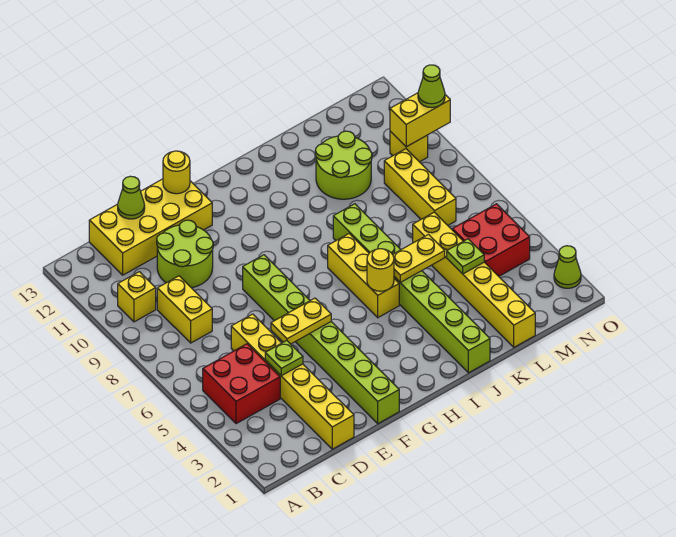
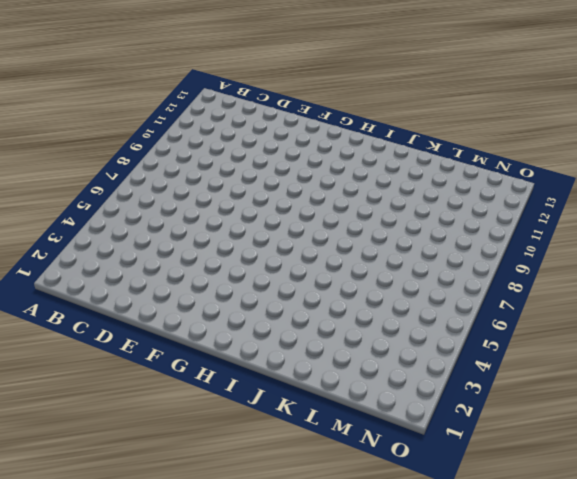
none -> red 2x2 brick [203,344,280,424]
none -> yellow 1x1 brick [118,272,156,322]
none -> yellow 1x2 brick [157,276,212,343]

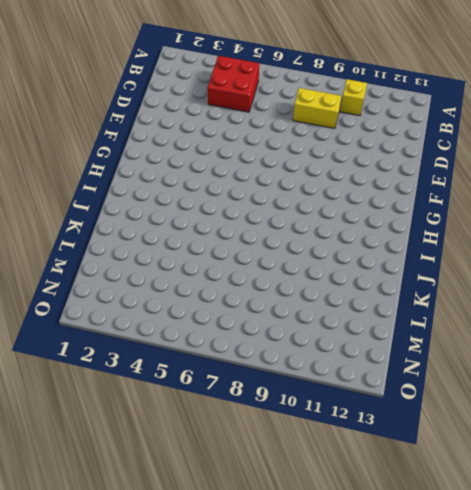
none -> yellow 2x4 brick [89,179,212,275]
none -> yellow 1x6 brick [231,314,354,449]
none -> lime 2x2 round brick [157,220,213,288]

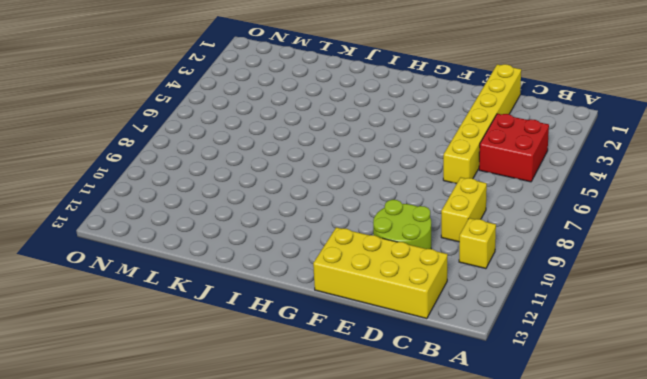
none -> lime 1x8 brick [243,255,399,424]
none -> yellow 1x3 brick [328,234,399,318]
none -> lime 1x8 brick [333,204,490,373]

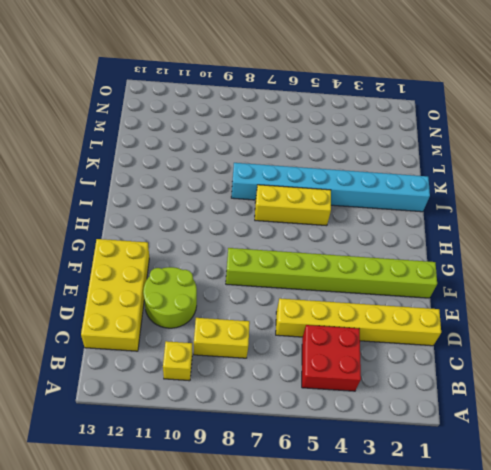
cyan 1x8 brick [231,163,430,212] -> lime 1x8 brick [333,204,490,373]
none -> lime 2x2 round brick [315,131,372,199]
none -> yellow 1x6 brick [413,212,535,347]
none -> red 2x2 brick [452,204,530,276]

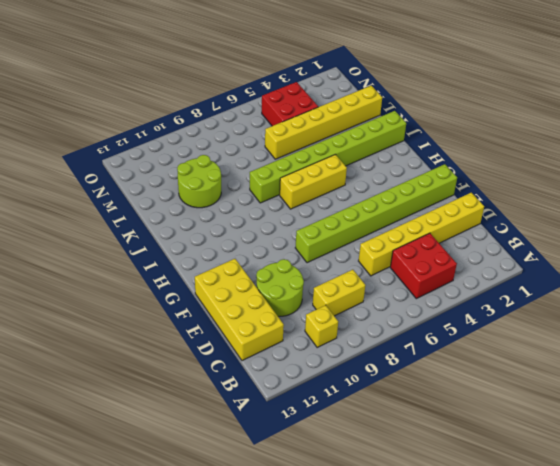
none -> yellow 1x3 brick [384,149,456,225]
none -> yellow 1x1 brick [390,131,428,162]
none -> lime 1x1 cone [554,246,581,288]

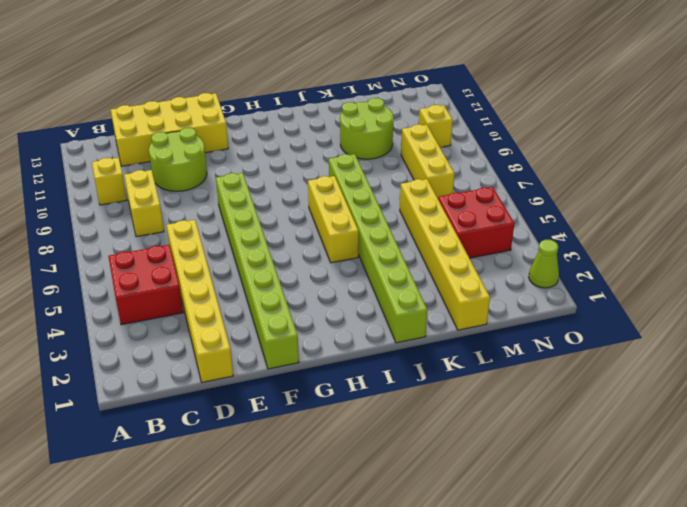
none -> lime 1x1 plate [265,340,303,376]
none -> lime 1x1 cone [118,176,145,219]
none -> yellow 1x2 plate [271,298,331,344]

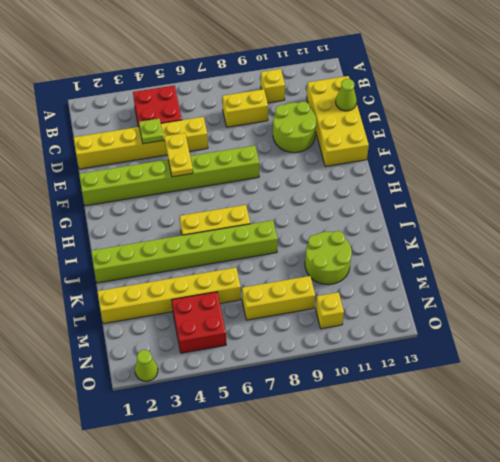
none -> yellow 1x1 round brick [163,151,190,194]
none -> yellow 1x1 round brick [367,249,394,291]
none -> yellow 1x2 plate [393,235,445,282]

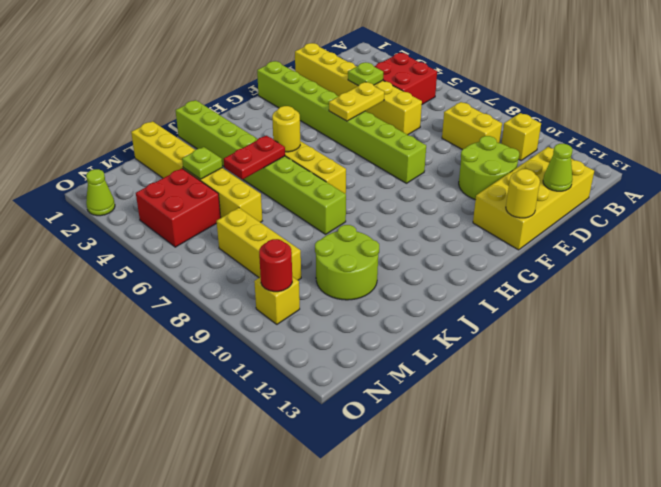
red 1x2 plate [224,136,285,180] -> yellow 1x2 plate [393,235,445,282]
red 1x1 round brick [259,239,292,292] -> yellow 1x2 brick [390,93,450,147]
none -> lime 1x1 cone [418,65,445,108]

